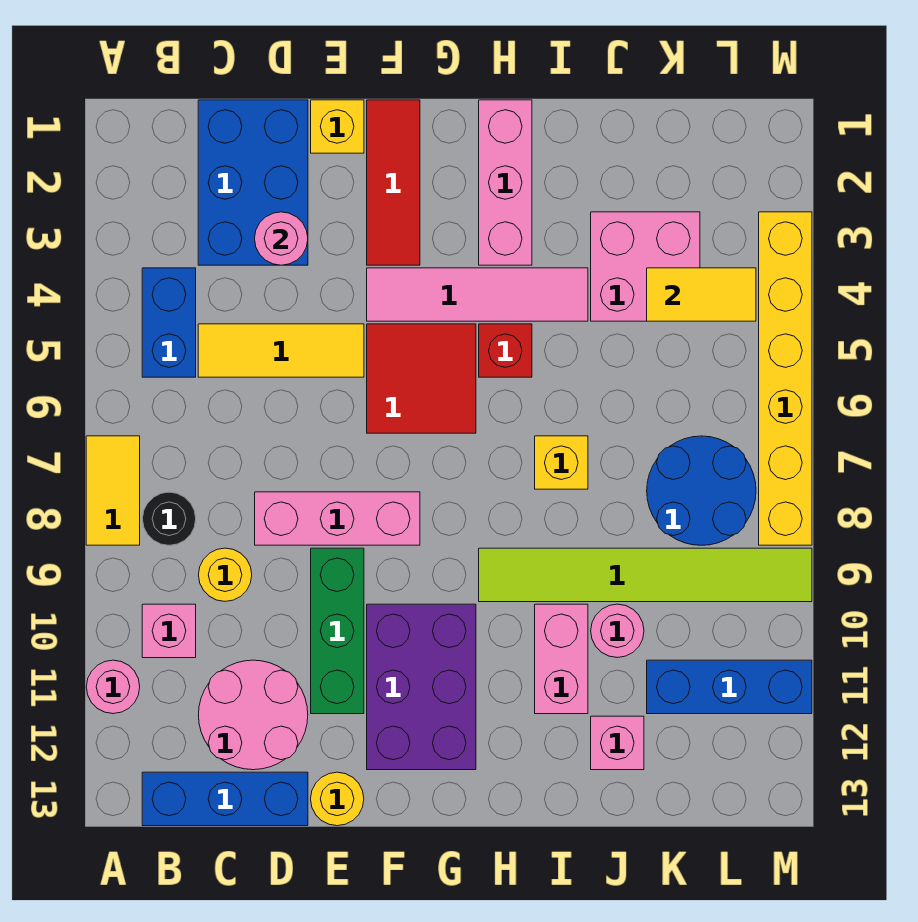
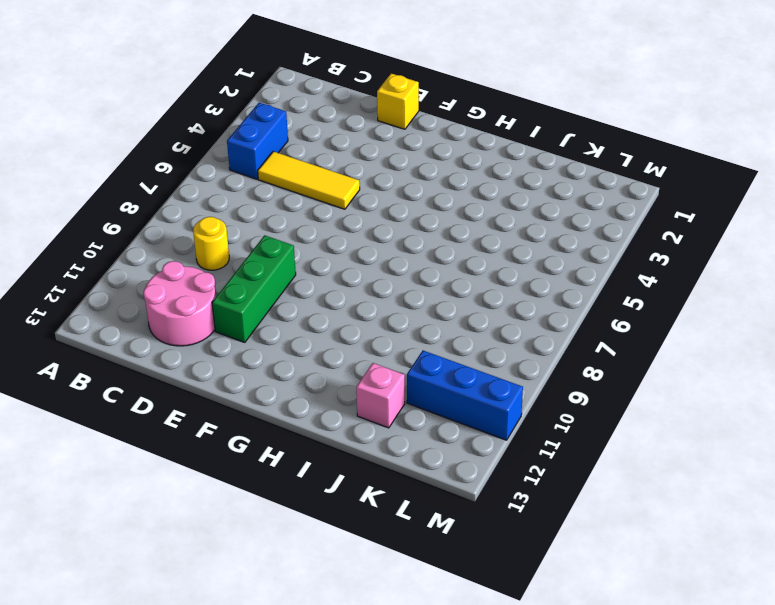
none -> yellow 1x2 tile [86,436,140,545]
none -> pink 1x1 round brick [86,660,140,714]
none -> black 1x1 round brick [142,492,196,545]
none -> pink 1x1 brick [142,604,196,658]

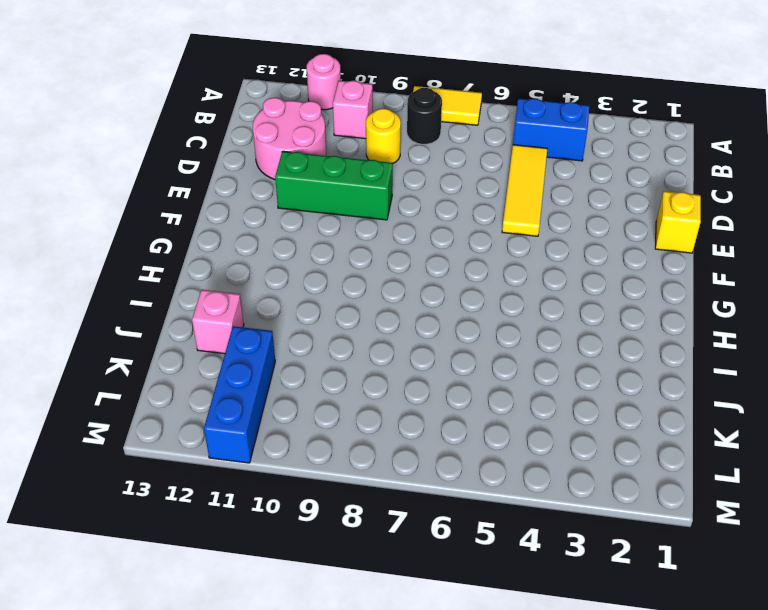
none -> blue 1x3 brick [142,772,308,826]
none -> blue 2x3 brick [198,100,308,265]
none -> pink 1x3 brick [255,492,420,545]
none -> yellow 1x1 round brick [311,772,364,826]

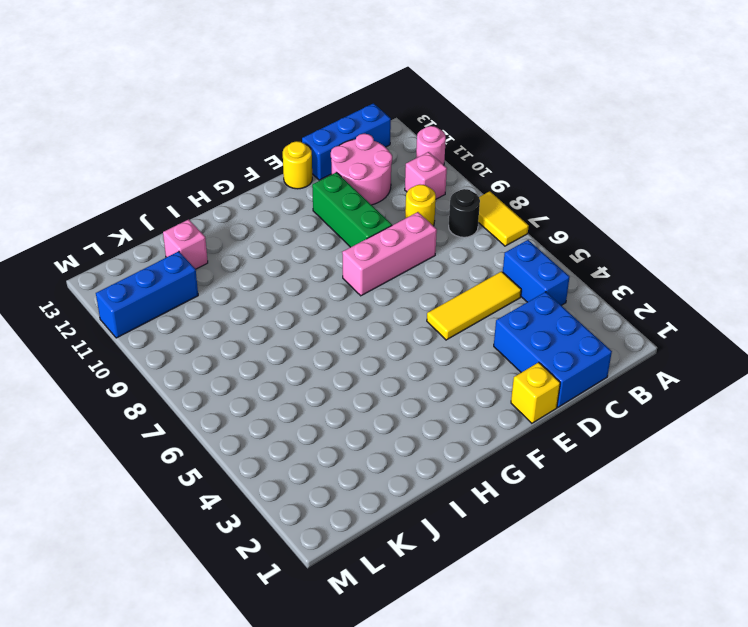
none -> red 1x3 tile [367,100,420,265]
none -> pink 1x4 tile [367,268,588,321]
none -> red 2x2 tile [367,324,476,433]
none -> purple 2x3 brick [367,604,476,770]

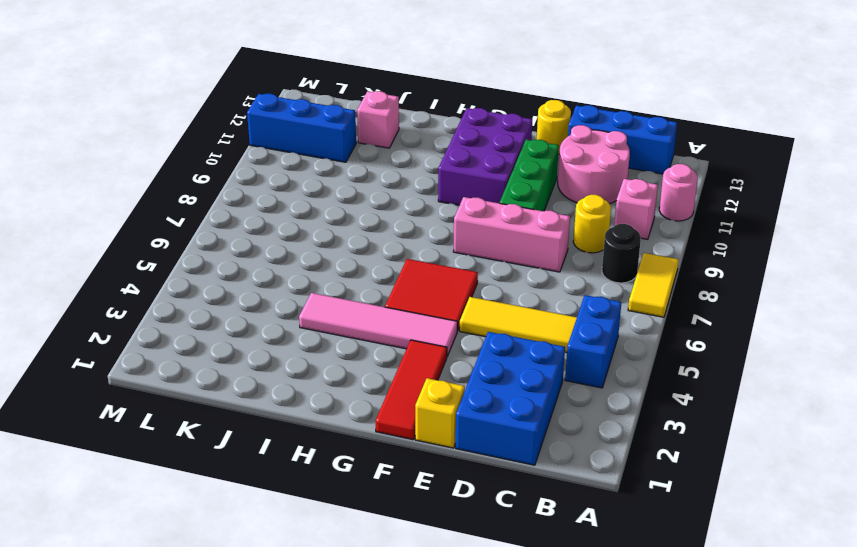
none -> pink 1x3 brick [479,100,532,265]
none -> red 1x1 brick [479,324,532,377]
none -> lime 1x6 tile [479,548,812,602]
none -> yellow 1x1 brick [535,436,588,489]

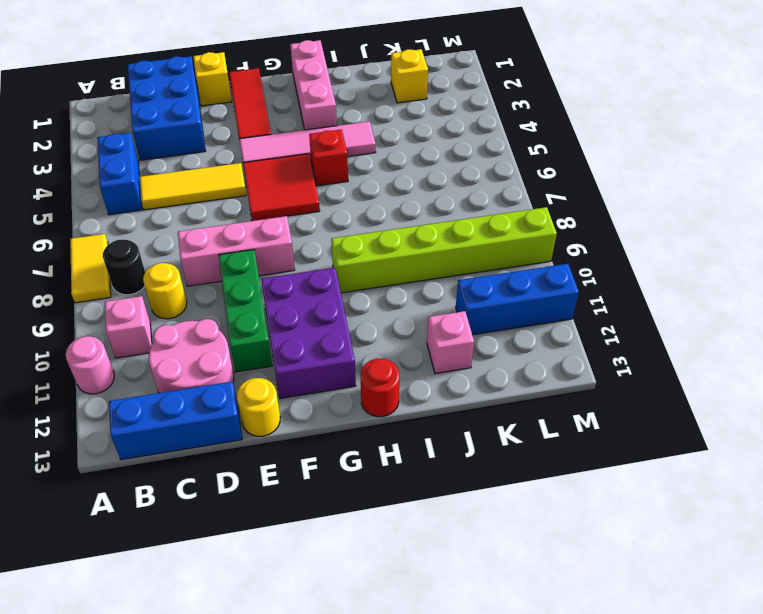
lime 1x6 brick [331,207,557,293] -> lime 1x6 tile [479,548,812,602]
red 1x1 round brick [361,359,399,417] -> none
yellow 1x1 brick [391,49,428,103] -> yellow 1x1 brick moved to [535,436,588,489]
none -> pink 1x2 brick [535,604,588,714]
none -> pink 2x2 brick [591,212,700,321]
none -> pink 1x1 round brick [591,604,644,658]
none -> blue 2x2 round brick [647,436,756,545]

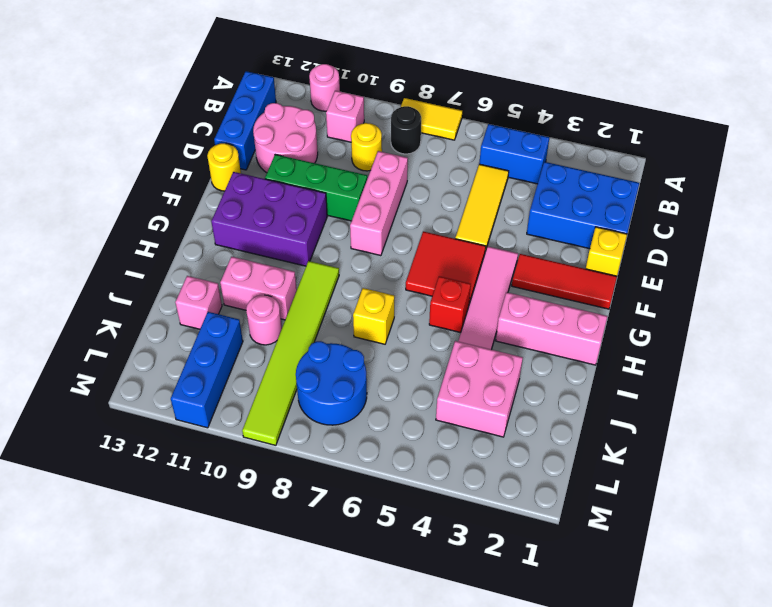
none -> yellow 1x6 brick [759,212,812,545]
none -> pink 1x1 round brick [255,212,308,265]
none -> yellow 1x2 tile [647,268,756,321]

